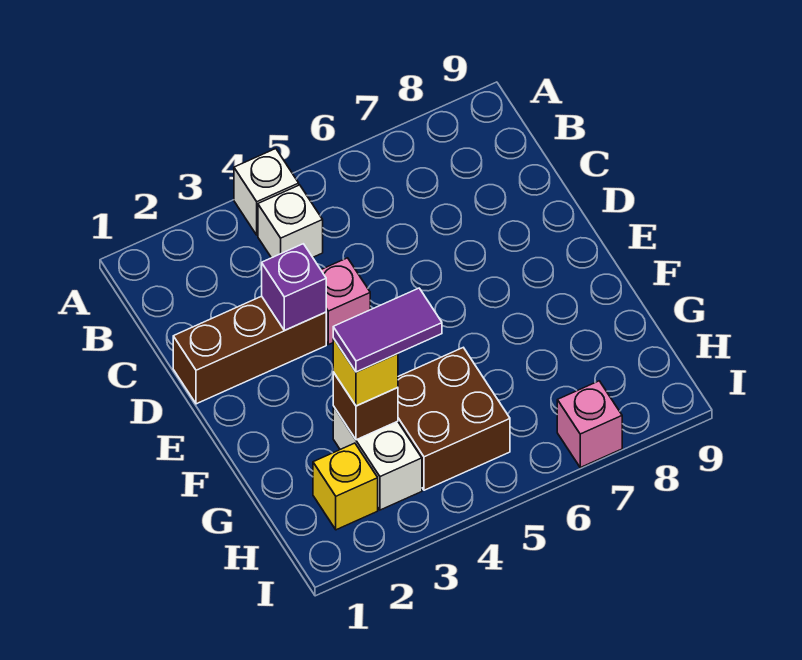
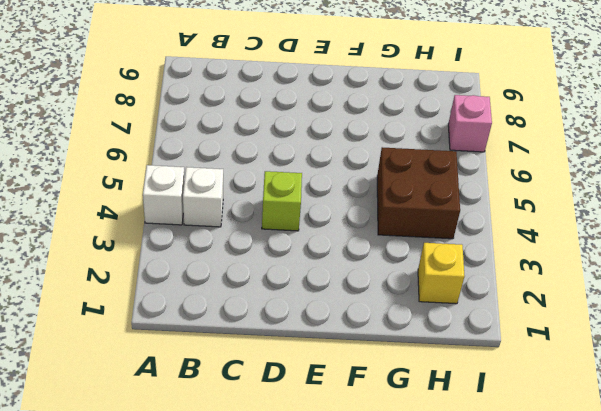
lime 1x1 brick [262,171,302,231] -> pink 1x1 brick [321,258,370,345]
none -> brown 1x3 brick [173,296,326,404]
none -> white 1x2 brick [333,406,422,510]
none -> purple 1x1 brick [262,244,326,330]

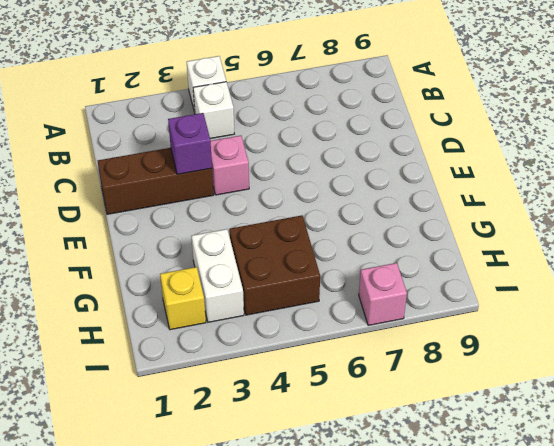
none -> brown 1x1 brick [333,372,398,440]
none -> yellow 1x1 brick [333,338,398,406]
none -> purple 1x2 tile [333,288,442,372]

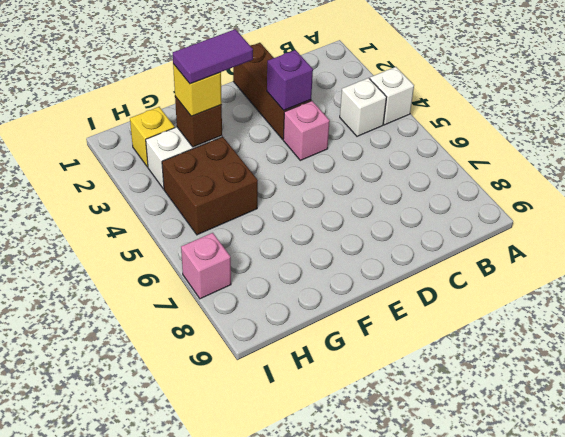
purple 1x2 tile [173,29,253,84] -> purple 1x2 tile turned to [333,288,442,372]

